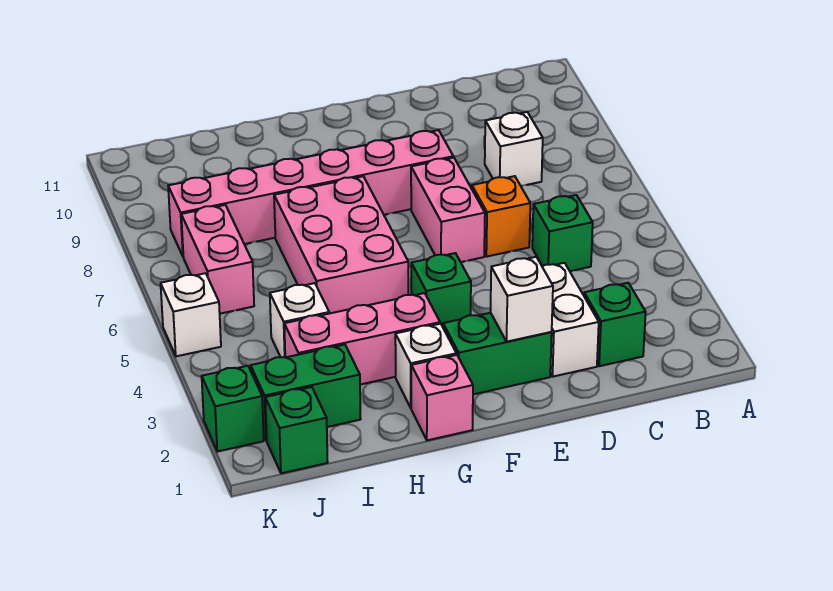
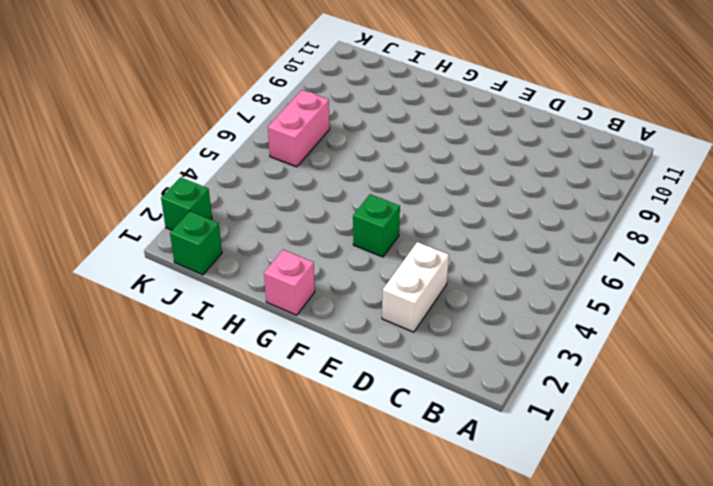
none -> green 1x1 brick [584,283,646,366]
none -> green 1x1 brick [532,195,593,271]
none -> white 1x1 brick [485,112,543,186]

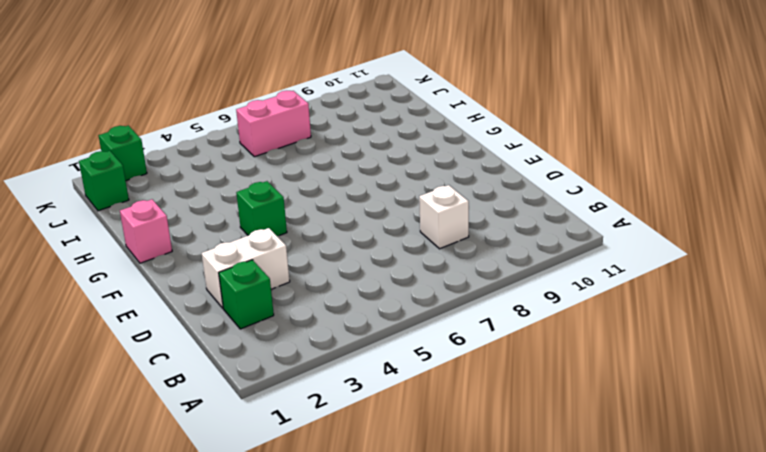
none -> green 1x1 brick [532,195,593,271]
none -> orange 1x1 brick [472,176,530,257]
none -> green 1x2 brick [443,313,552,394]

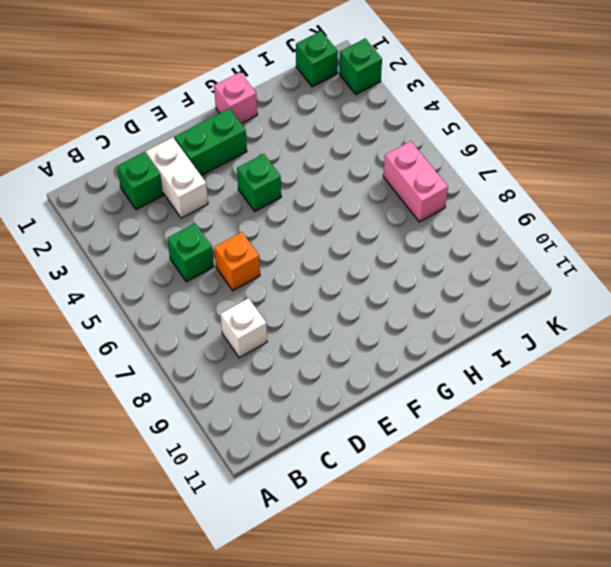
none -> pink 1x2 brick [411,158,485,262]
none -> pink 1x6 brick [168,130,453,256]
none -> white 1x1 brick [395,324,456,408]

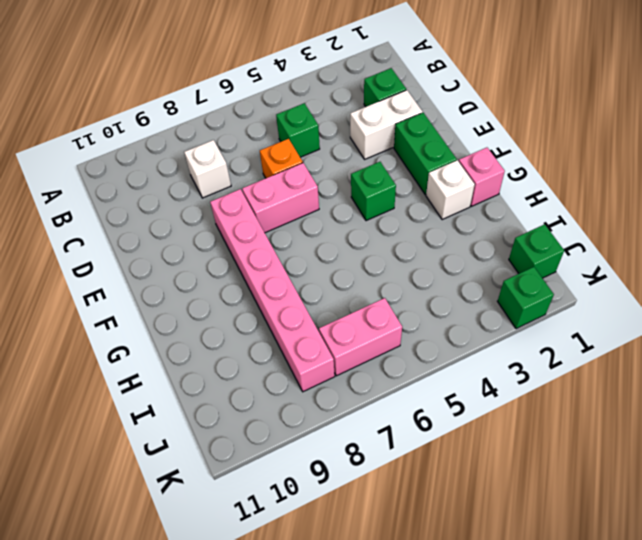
none -> pink 1x3 brick [284,293,440,385]
none -> pink 2x3 brick [274,176,408,313]
none -> green 1x2 brick [251,345,361,441]

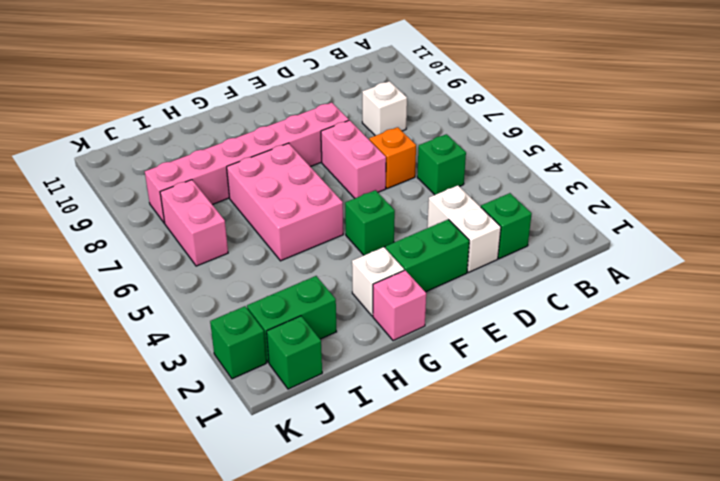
none -> pink 1x3 brick [284,293,440,385]
none -> white 1x1 brick [270,283,329,357]
none -> white 1x1 brick [161,273,221,356]

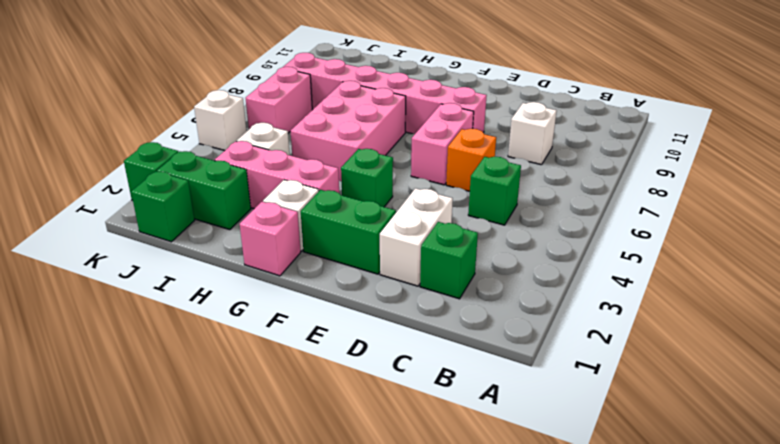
none -> white 1x1 brick [490,257,553,342]

